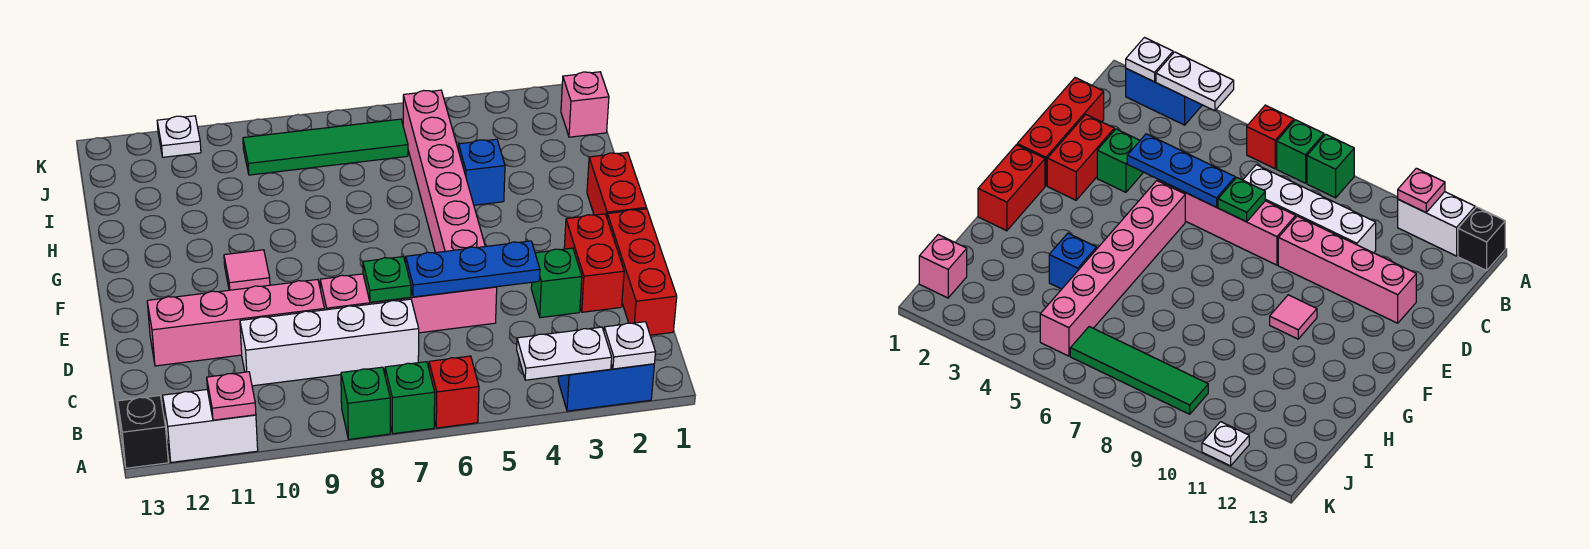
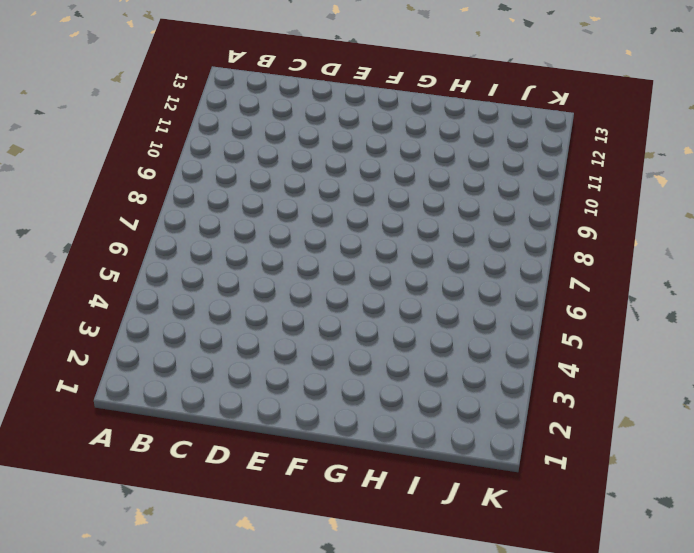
none -> blue 1x2 brick [558,364,654,411]
none -> red 1x1 brick [429,356,479,428]
none -> green 1x1 brick [385,362,435,434]

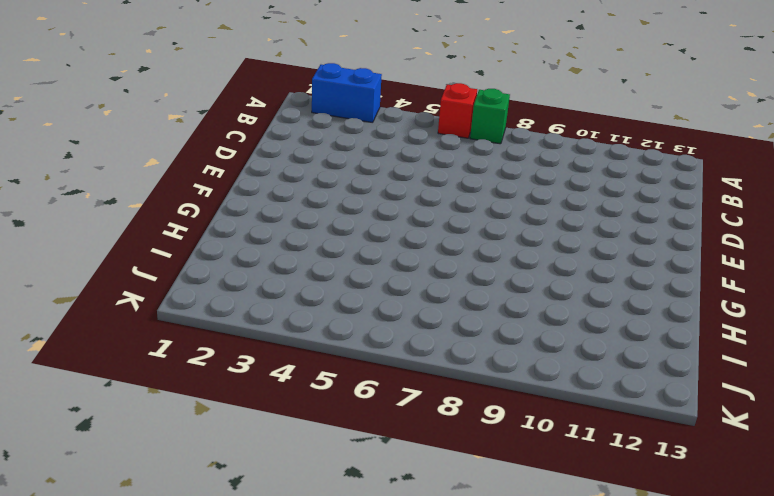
none -> green 1x1 brick [341,367,390,439]
none -> white 1x2 brick [163,390,258,462]
none -> black 1x1 brick [118,396,168,468]

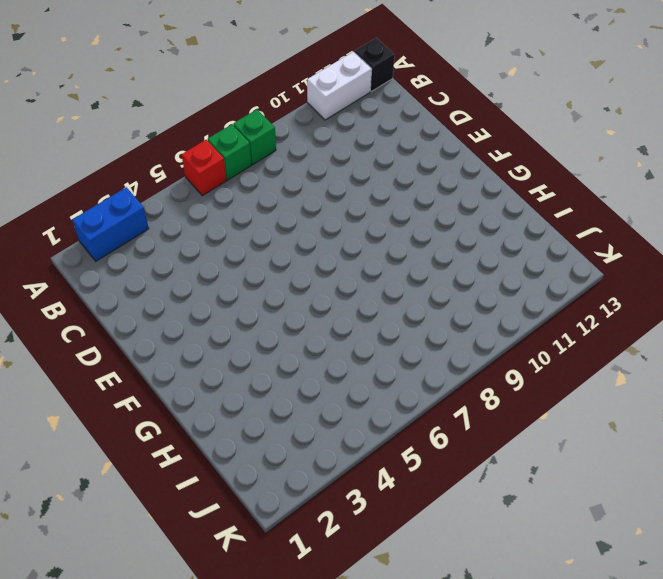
none -> red 1x3 brick [607,209,677,335]
none -> white 1x4 brick [240,299,419,386]
none -> red 1x2 brick [564,214,624,312]

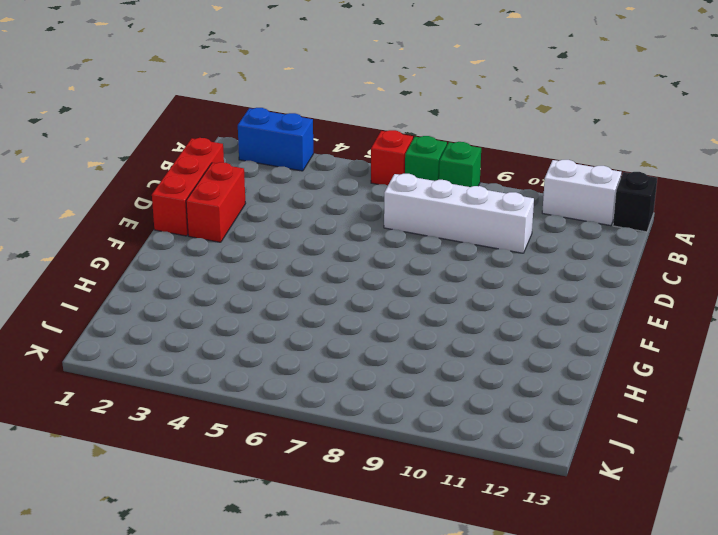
none -> green 1x1 brick [531,248,582,318]
none -> pink 1x4 brick [320,274,497,333]
none -> pink 1x4 brick [147,280,325,366]

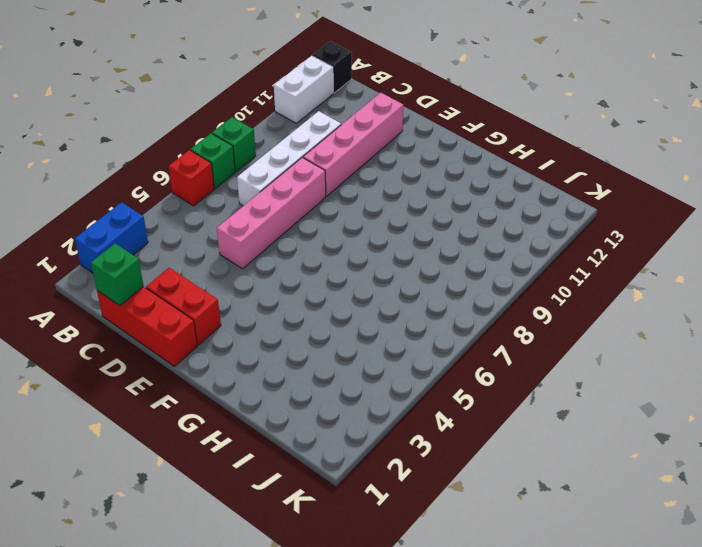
green 1x1 brick [91,244,143,306] -> green 1x1 brick moved to [531,248,582,318]
none -> pink 1x6 brick [403,90,485,253]
none -> red 1x2 brick [587,152,647,217]
none -> pink 1x1 tile [224,250,270,290]

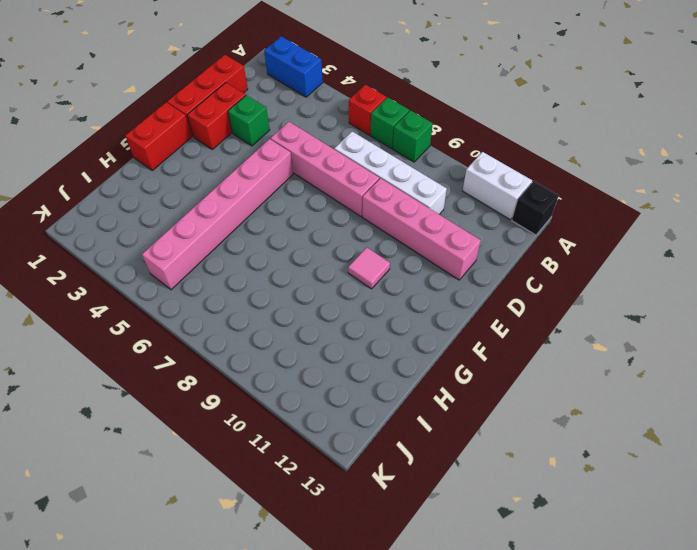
none -> blue 1x1 brick [458,139,505,205]
none -> pink 1x1 brick [561,72,609,137]
none -> green 1x4 tile [243,119,408,175]

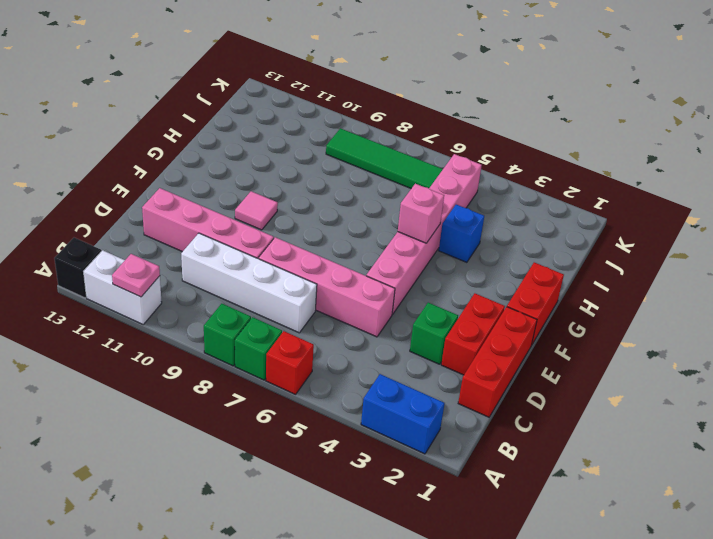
pink 1x1 brick [398,184,444,243] -> pink 1x1 brick moved to [561,72,609,137]
none -> white 1x1 plate [157,116,201,157]
none -> white 1x1 plate [604,322,655,369]
none -> white 1x2 plate [517,327,612,380]

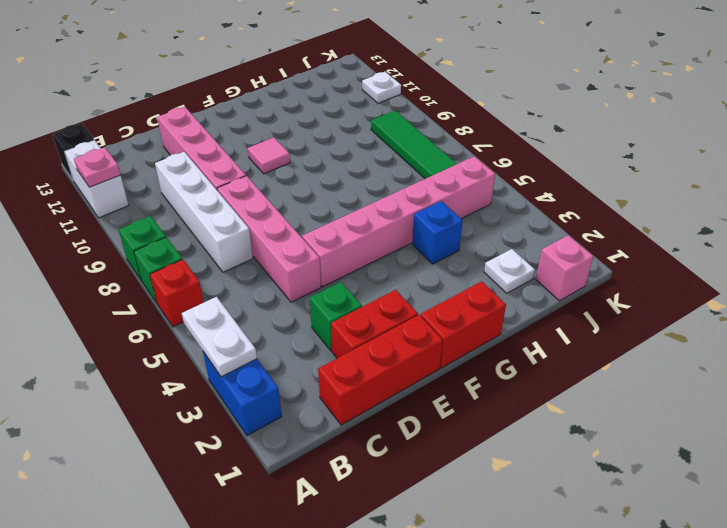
white 1x1 plate [484,249,535,293] -> white 1x1 plate moved to [604,322,655,369]
none -> blue 1x3 plate [406,241,540,297]
none -> green 1x1 plate [363,257,411,302]

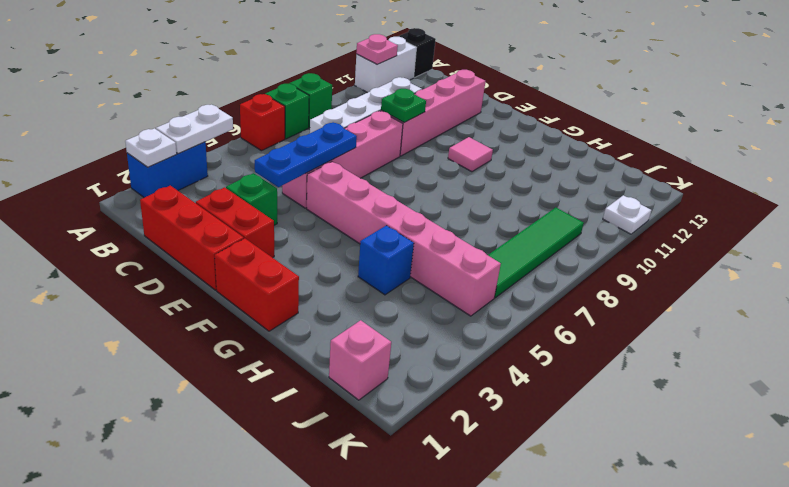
green 1x1 plate [381,89,426,123] -> green 1x1 plate moved to [363,257,411,302]

